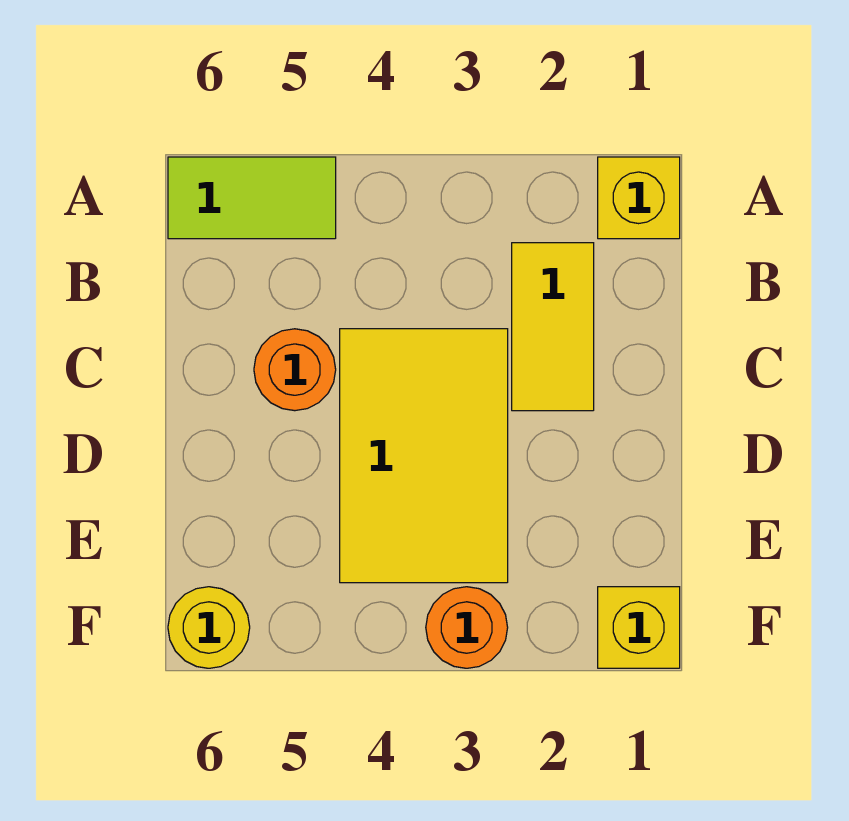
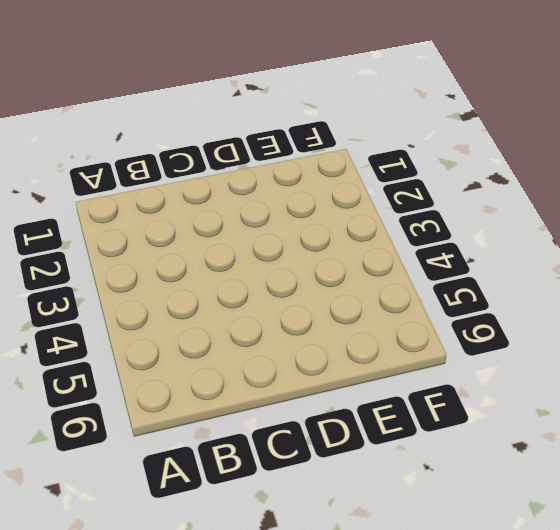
none -> yellow 1x1 brick [598,157,680,239]
none -> lime 1x2 tile [168,157,336,239]

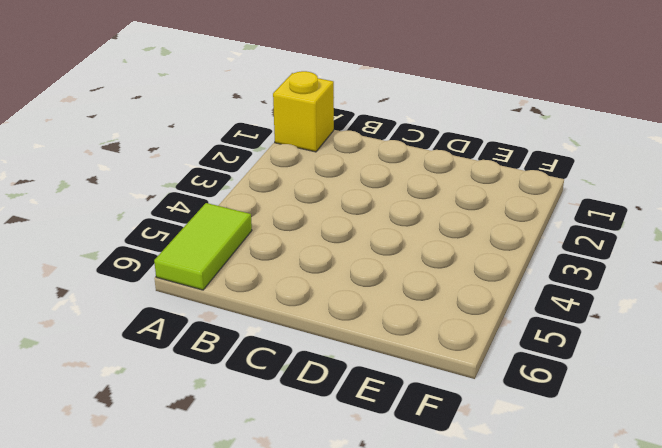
none -> yellow 1x2 tile [512,243,594,411]
none -> yellow 2x3 tile [340,329,508,583]

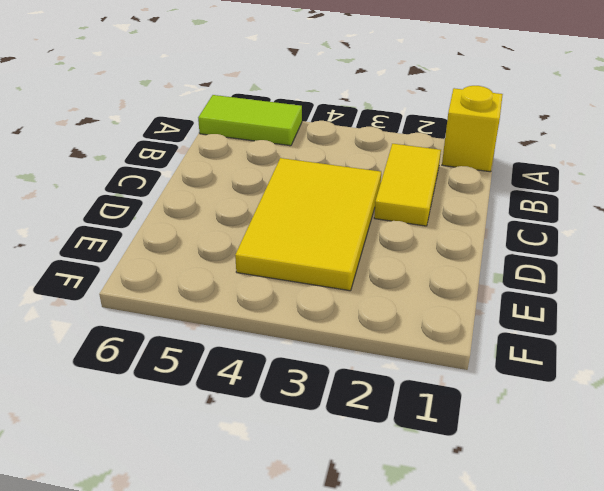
none -> orange 1x1 round brick [254,329,336,411]
none -> yellow 1x1 brick [598,587,680,668]

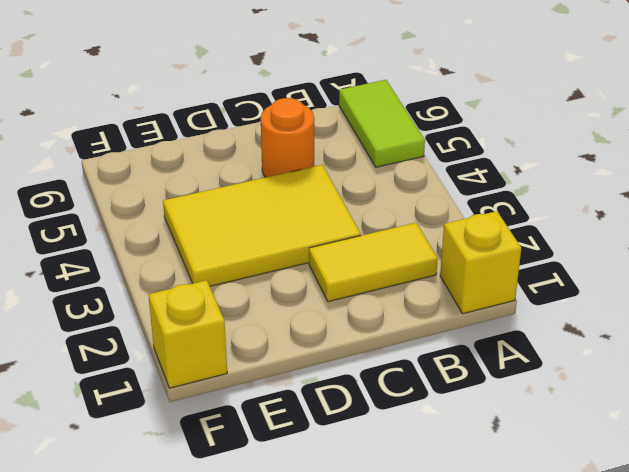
none -> orange 1x1 round brick [426,587,508,668]
none -> yellow 1x1 round brick [168,587,250,668]

